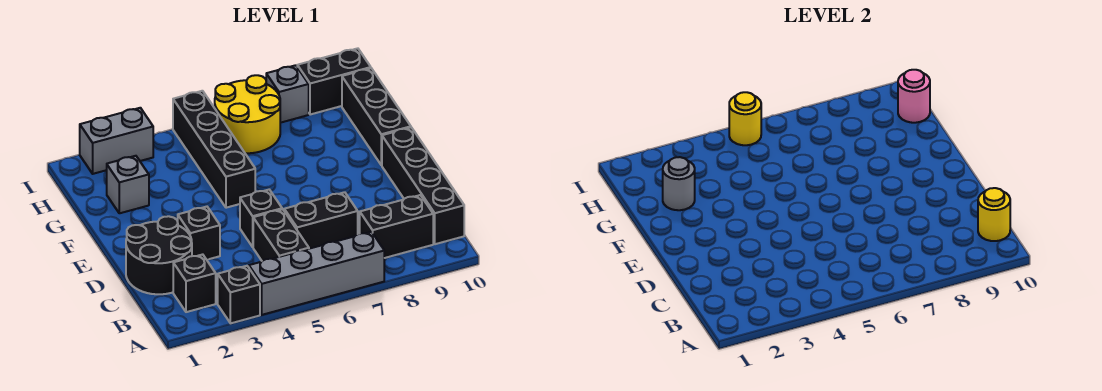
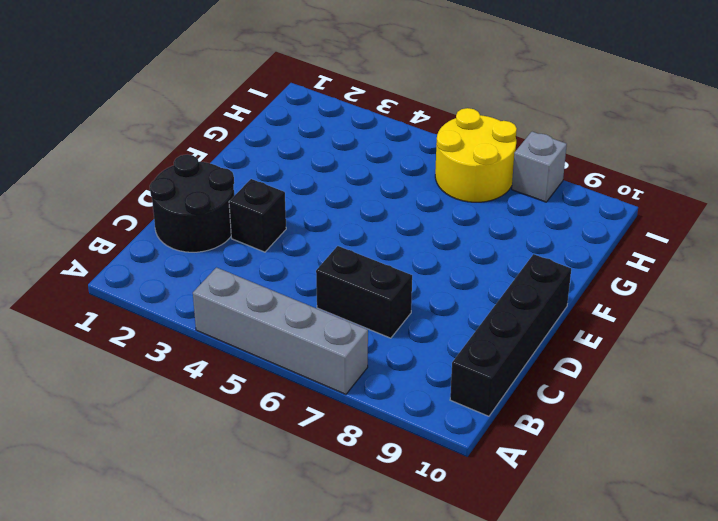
none -> black 1x1 brick [218,266,260,323]
none -> black 1x1 brick [173,254,216,312]
none -> black 1x2 brick [253,209,309,261]

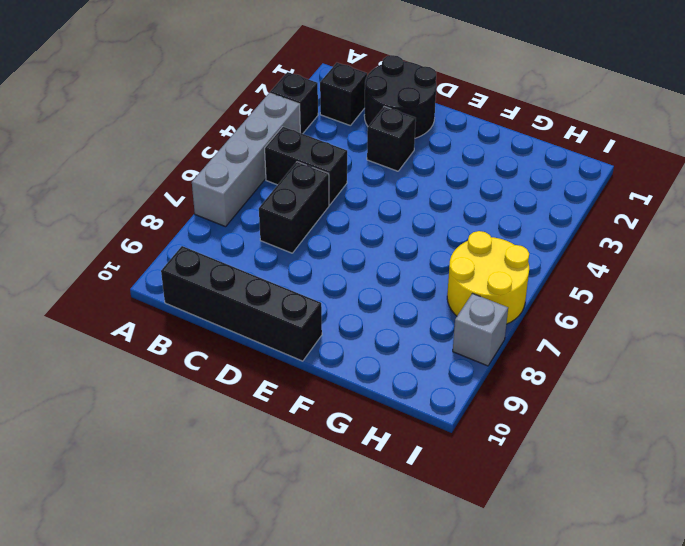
none -> black 1x2 brick [360,195,433,258]
none -> black 1x1 brick [240,190,282,247]
none -> black 1x4 brick [173,91,255,208]

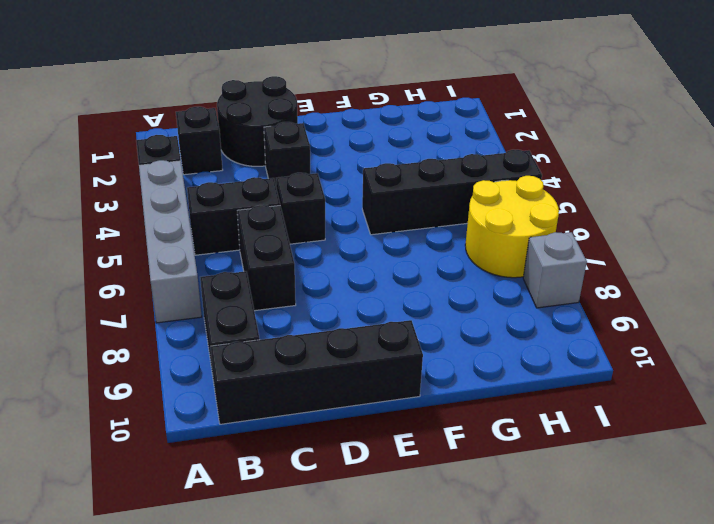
none -> black 1x3 brick [342,68,411,165]
none -> grey 1x1 brick [107,156,149,213]
none -> grey 1x2 brick [80,108,153,174]

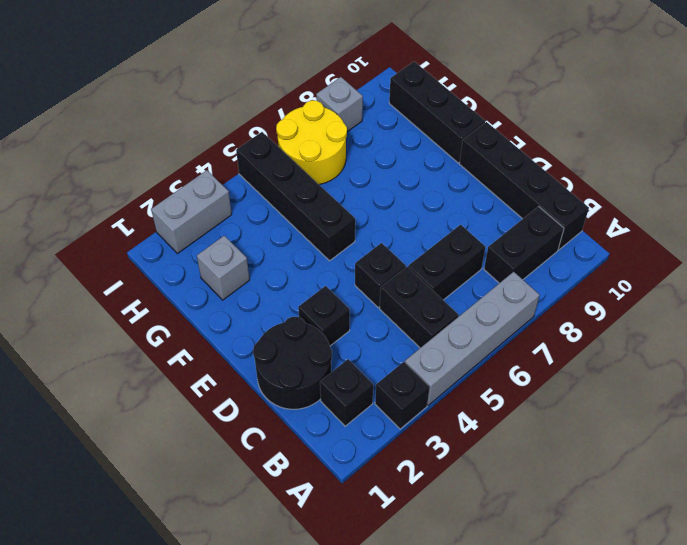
none -> black 1x2 brick [297,48,371,115]
none -> yellow 1x1 round brick [978,188,1010,241]
none -> grey 1x1 round brick [663,157,695,210]

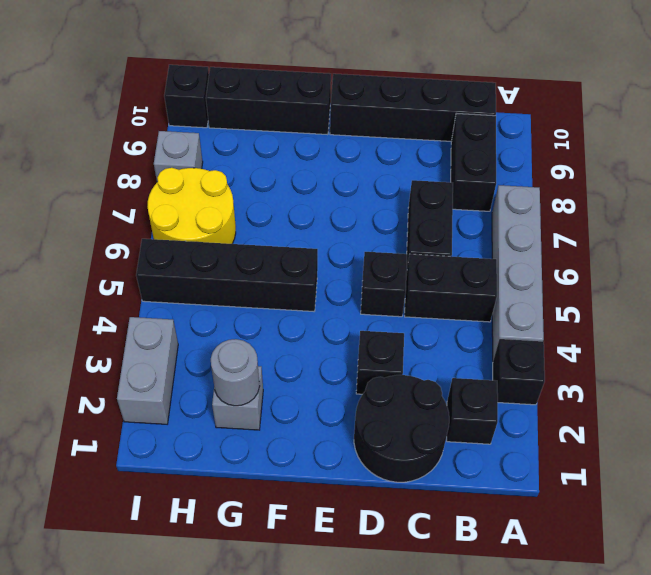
black 1x1 brick [164,65,209,128] -> black 1x2 brick [297,48,371,115]
none -> yellow 1x1 round brick [978,188,1010,241]
none -> pink 1x1 round brick [898,70,930,123]
none -> yellow 1x1 round brick [729,92,761,145]

